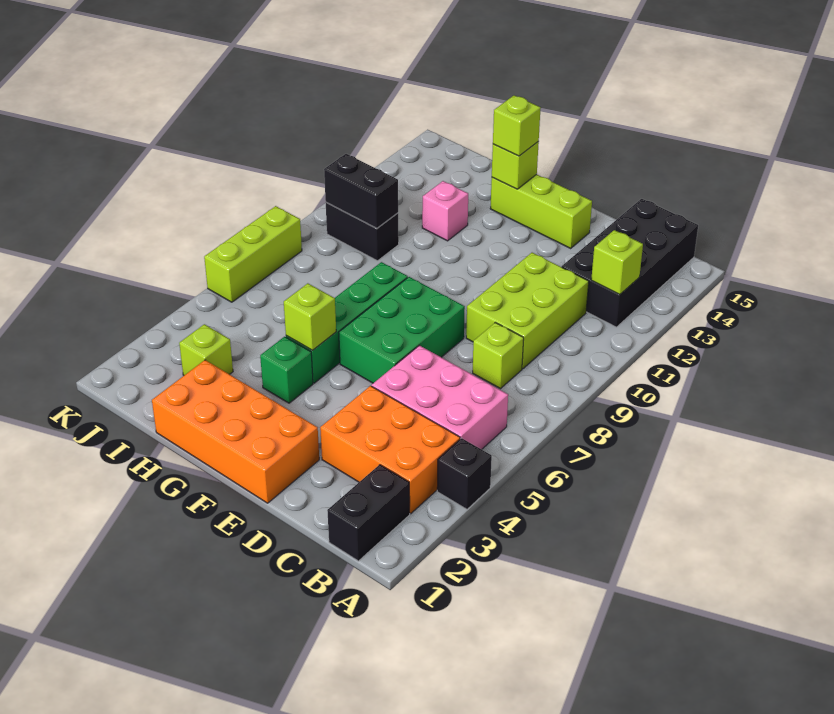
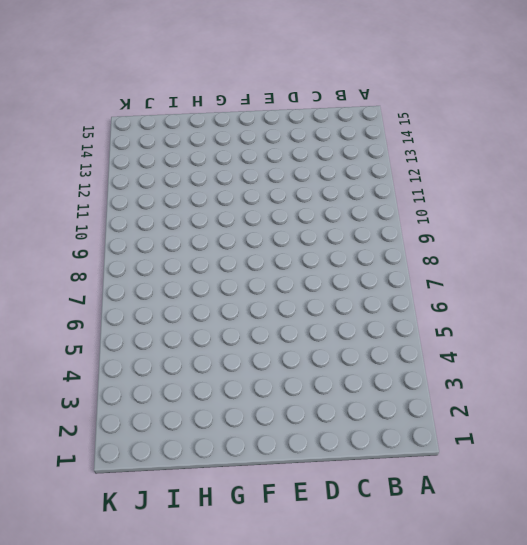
none -> black 1x1 brick [437,438,492,509]
none -> black 1x2 brick [327,465,410,561]
none -> orange 2x3 brick [320,386,460,514]

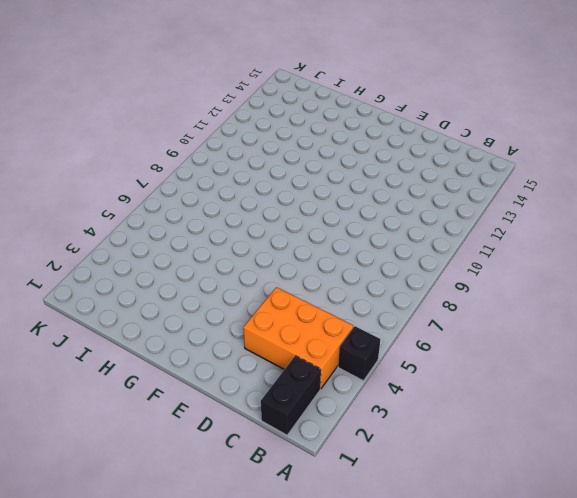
none -> pink 2x3 brick [372,345,508,449]
none -> black 2x4 brick [562,199,698,327]
none -> lime 1x1 brick [473,322,524,389]

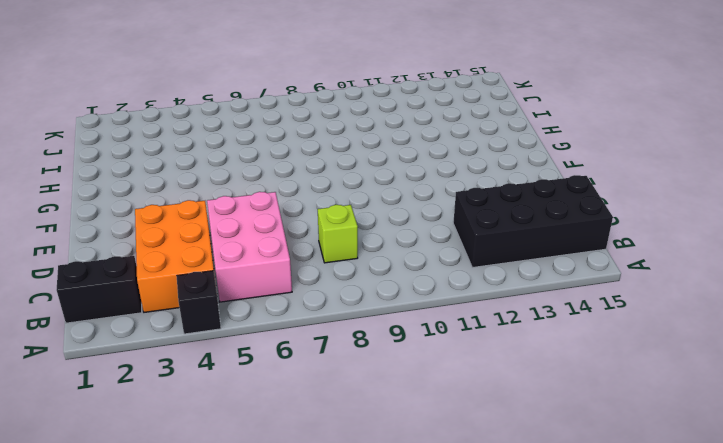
none -> lime 2x3 brick [466,253,589,369]
none -> orange 2x4 brick [152,360,319,503]
none -> green 2x3 brick [339,277,465,383]

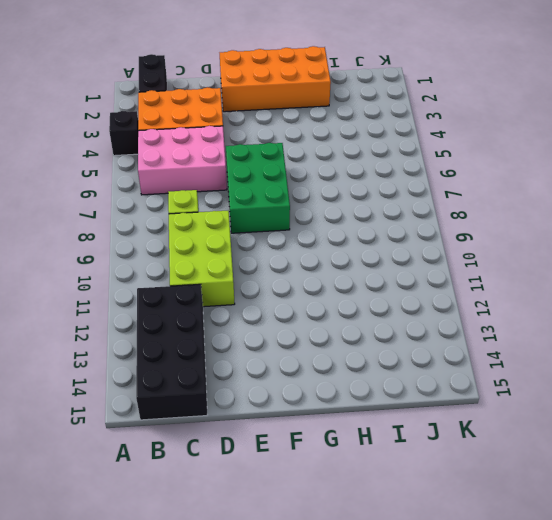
none -> lime 1x3 brick [490,174,592,248]
none -> green 1x1 brick [260,337,313,403]
none -> green 1x4 brick [286,262,408,383]

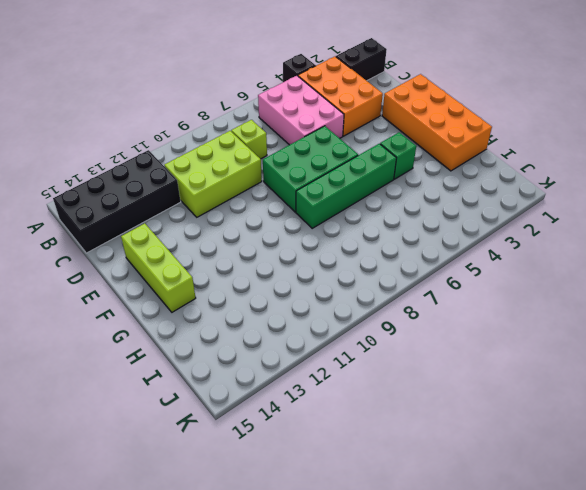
none -> pink 1x1 brick [422,181,468,241]
none -> lime 1x1 brick [179,324,233,375]
none -> black 1x2 brick [326,203,399,261]

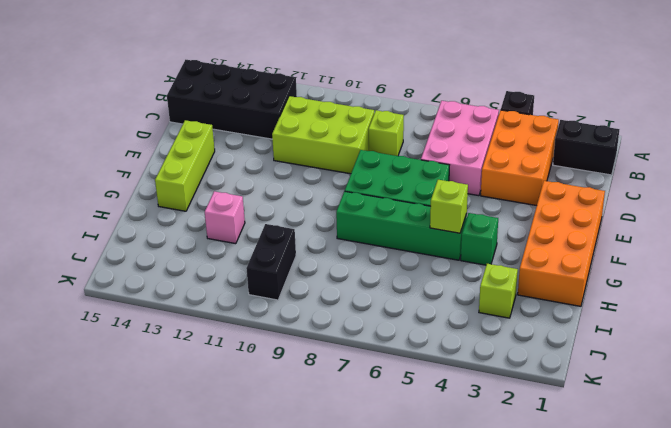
none -> lime 1x3 brick [204,206,302,302]
none -> lime 1x1 brick [591,230,643,294]
none -> lime 1x1 brick [492,141,539,189]

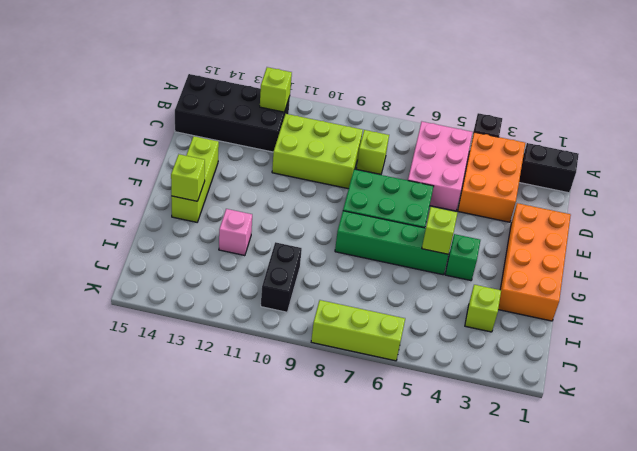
none -> black 1x2 brick [324,154,398,229]
none -> lime 1x1 brick [493,95,541,156]

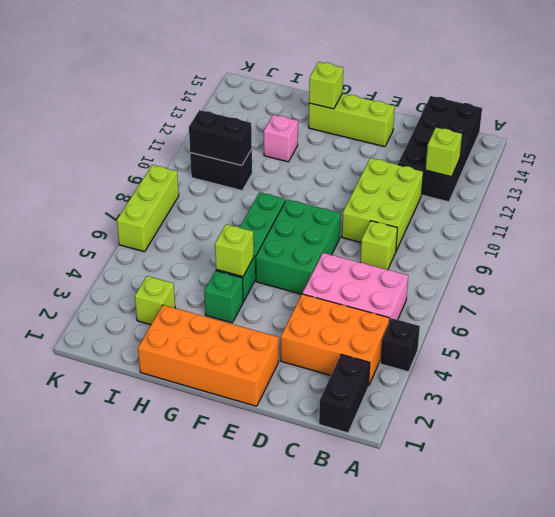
none -> lime 1x1 brick [493,95,541,156]

